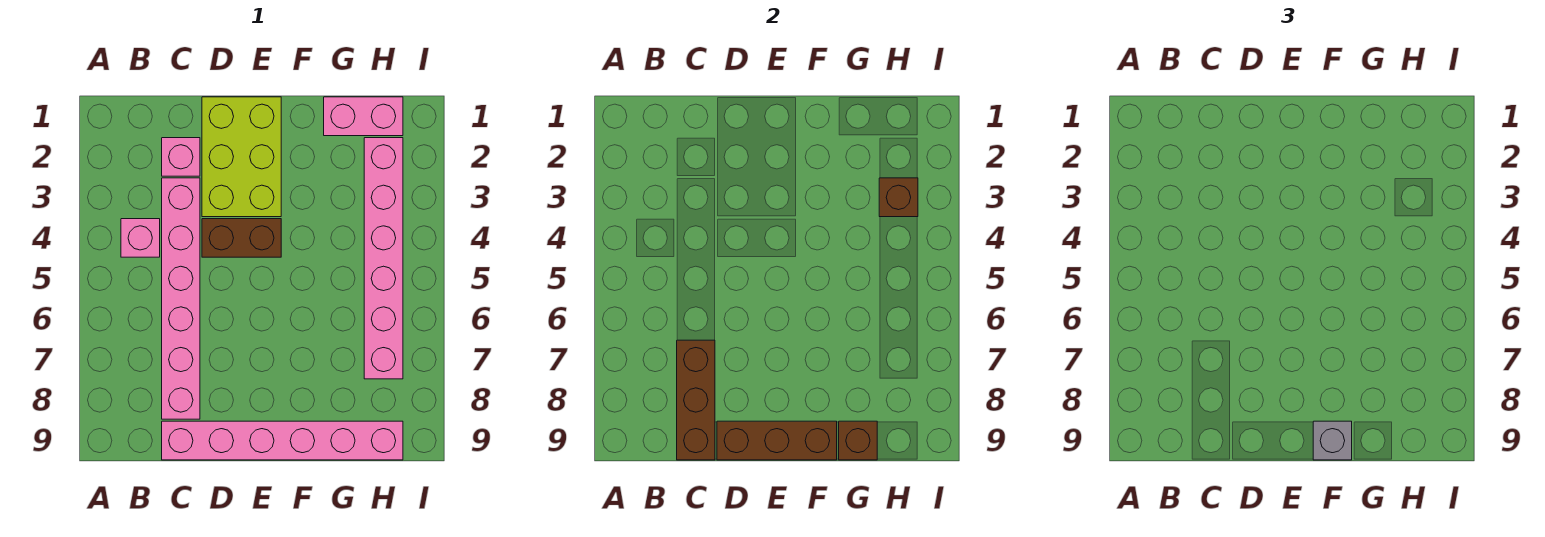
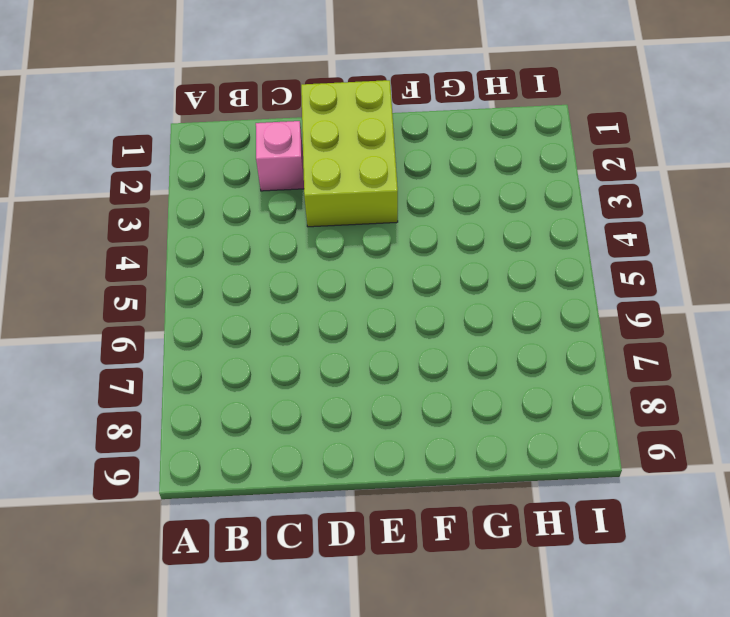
none -> pink 1x1 brick [121,219,160,257]
none -> pink 1x6 brick [162,178,200,419]
none -> pink 1x6 brick [162,421,403,460]

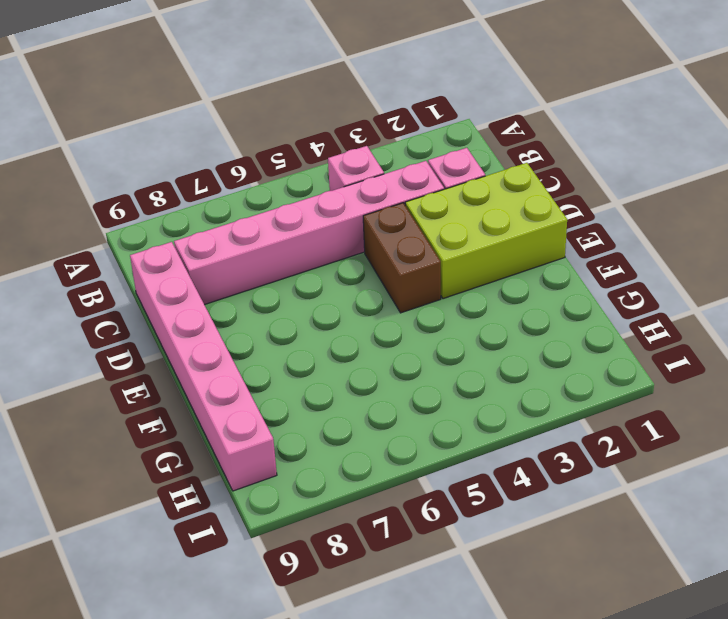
none -> pink 1x2 brick [324,97,403,136]
none -> pink 1x6 brick [364,138,403,379]
none -> brown 1x3 brick [677,340,715,460]

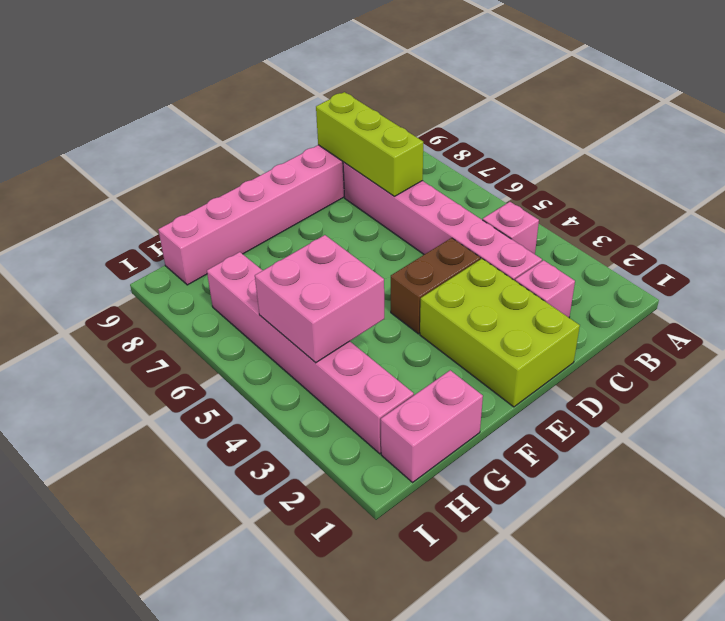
lime 1x3 brick [316,92,423,196] -> brown 1x3 brick [677,340,715,460]
pink 2x2 brick [255,235,384,363] -> none
none -> brown 1x3 brick [717,421,837,460]
none -> brown 1x1 brick [839,421,877,460]
none -> brown 1x1 brick [879,178,918,217]

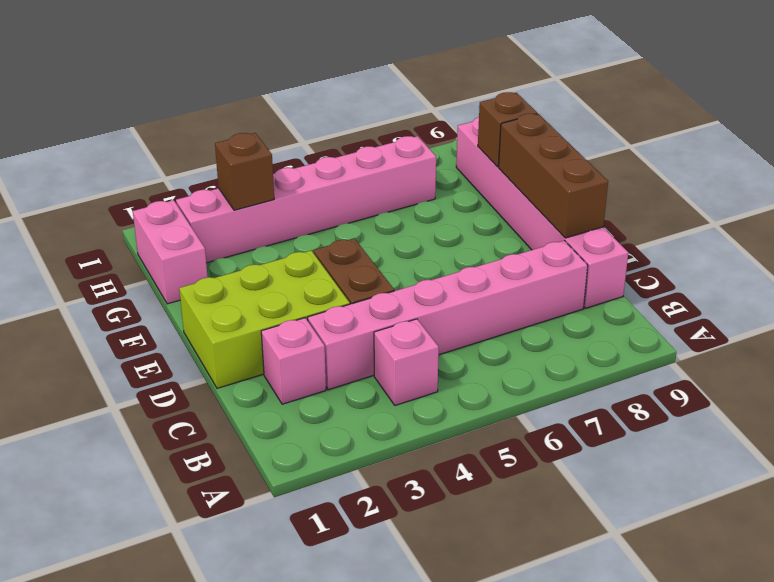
none -> brown 1x3 brick [677,340,715,460]
none -> grey 1x1 brick [1313,421,1352,460]

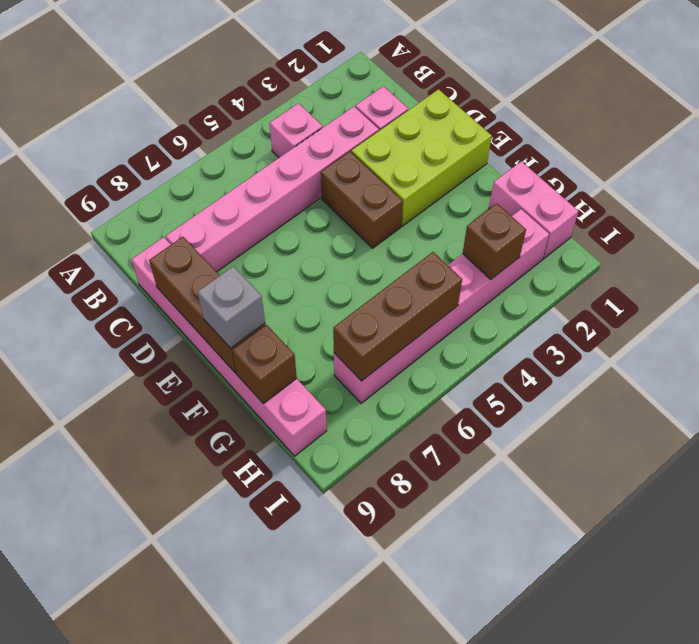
brown 1x3 brick [333,252,462,381] -> brown 1x3 brick moved to [677,340,715,460]

